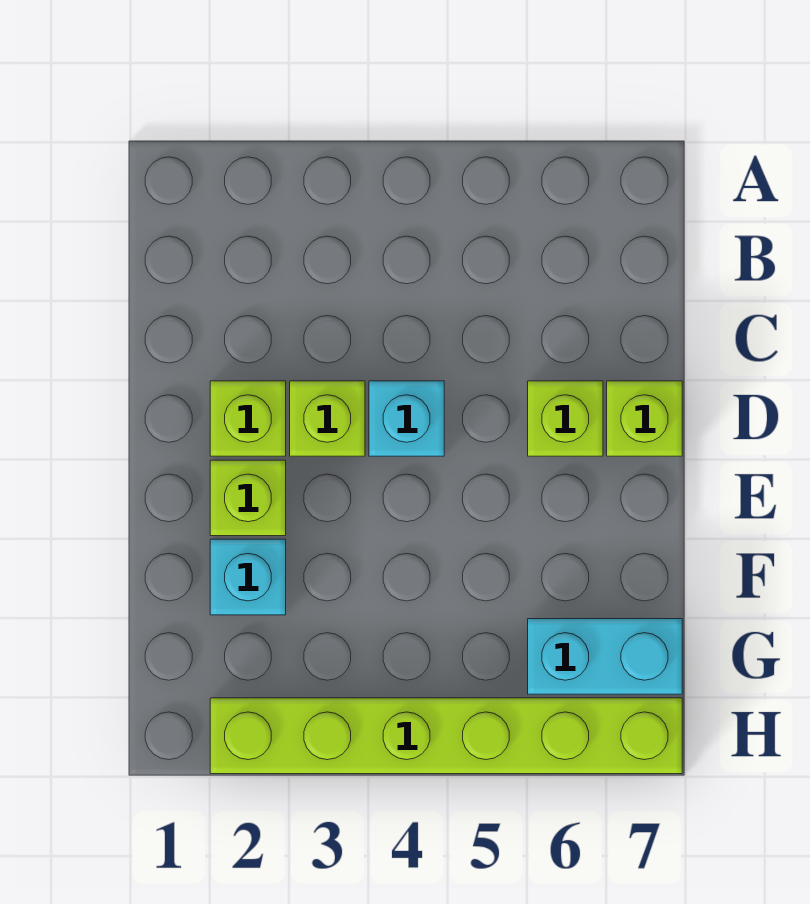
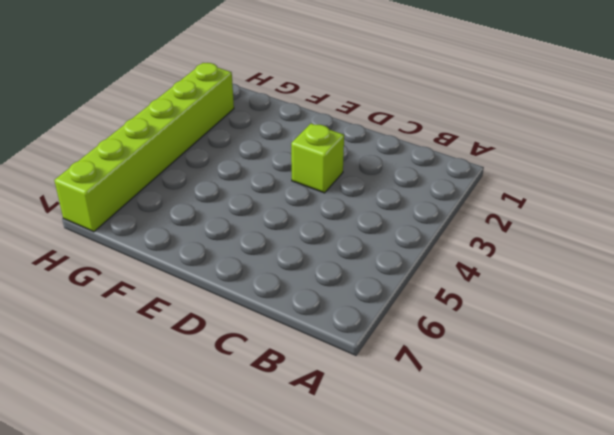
none -> lime 1x1 brick [210,381,286,456]
none -> cyan 1x1 brick [369,381,444,456]

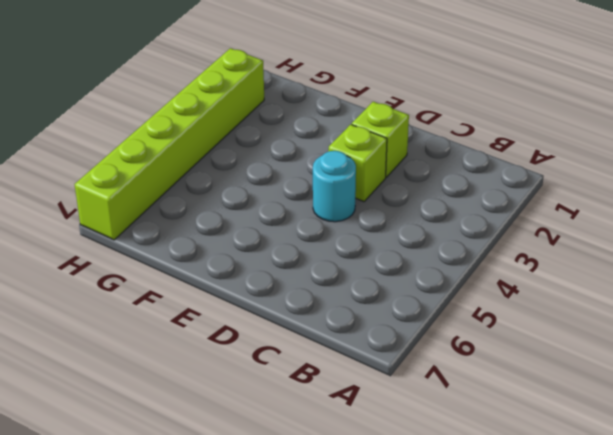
cyan 1x1 round brick [313,151,356,222] -> cyan 1x1 brick [369,381,444,456]
none -> lime 1x1 brick [528,381,603,456]
none -> lime 1x1 brick [607,381,682,456]

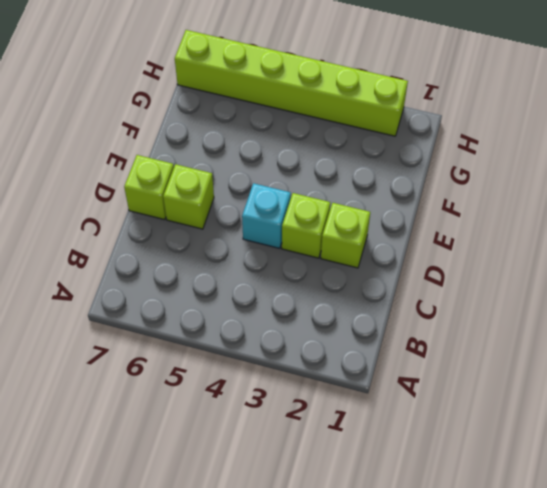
none -> lime 1x1 brick [210,460,286,536]
none -> cyan 1x1 brick [210,539,286,615]

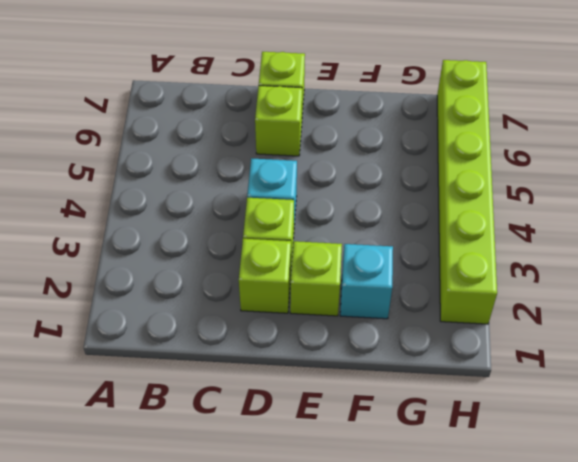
none -> cyan 1x2 brick [528,619,682,694]

